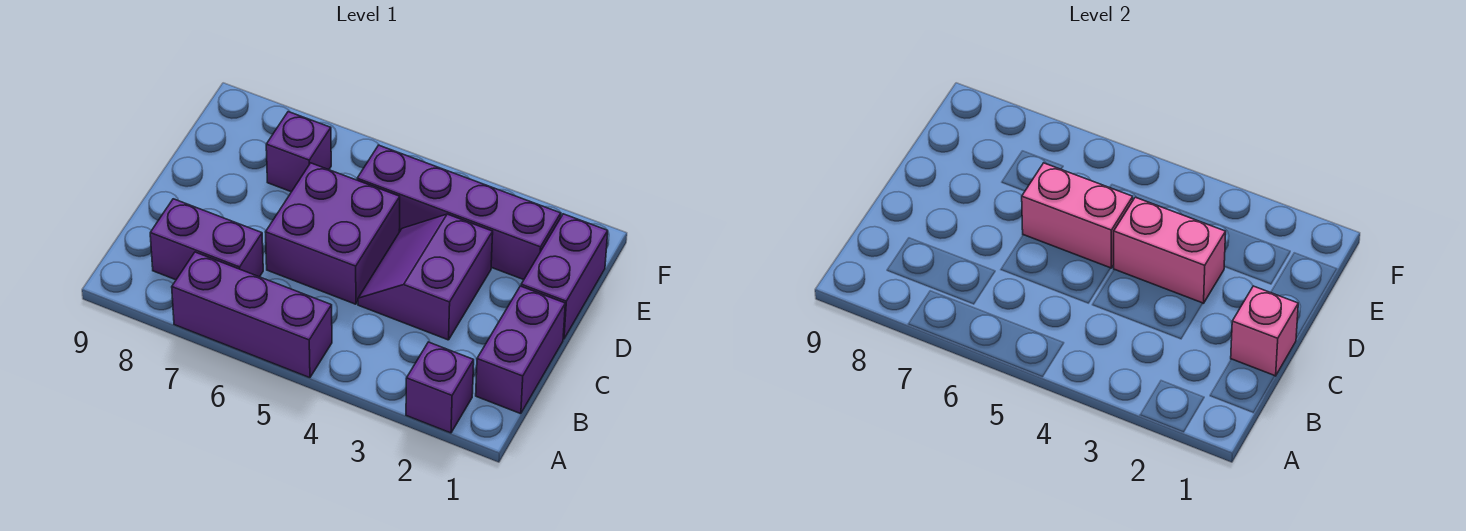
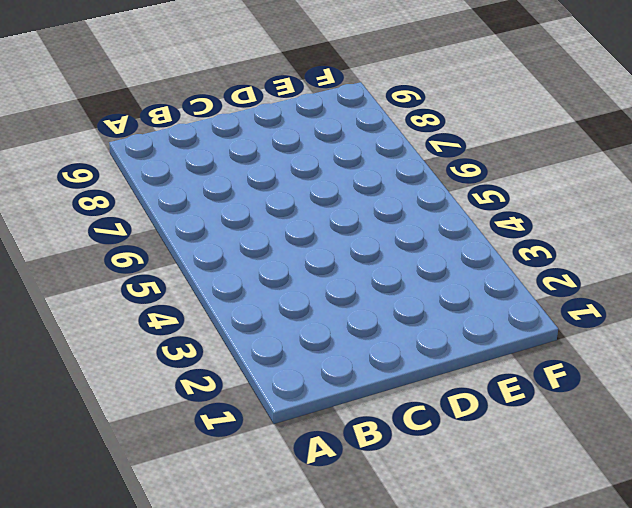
none -> purple 1x1 brick [406,342,474,433]
none -> purple 1x3 brick [172,252,332,378]
none -> purple 1x2 brick [476,286,565,414]

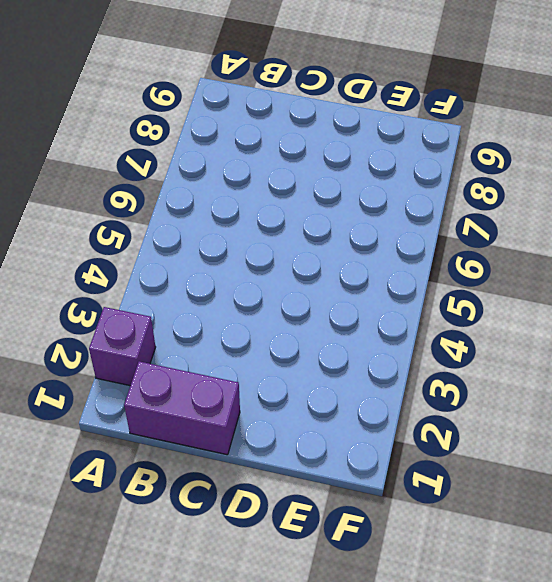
none -> purple 1x3 brick [172,252,332,378]
none -> purple 1x2 brick [150,199,263,280]
none -> purple 2x2 slope [358,214,493,340]

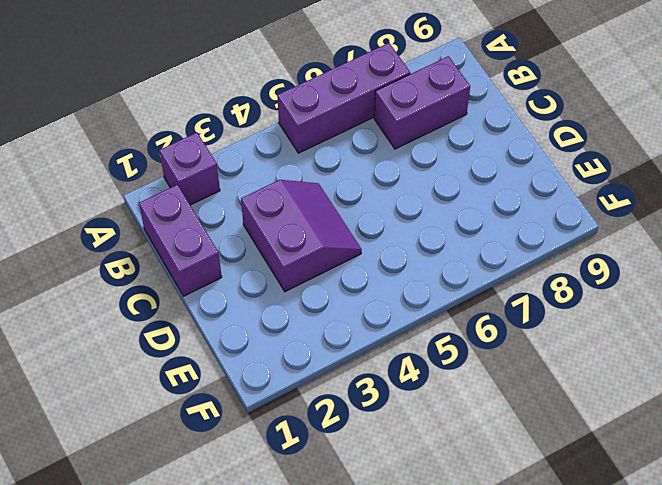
none -> purple 2x2 brick [266,163,400,304]
none -> purple 1x2 brick [521,214,608,339]
none -> purple 1x4 brick [357,145,561,280]

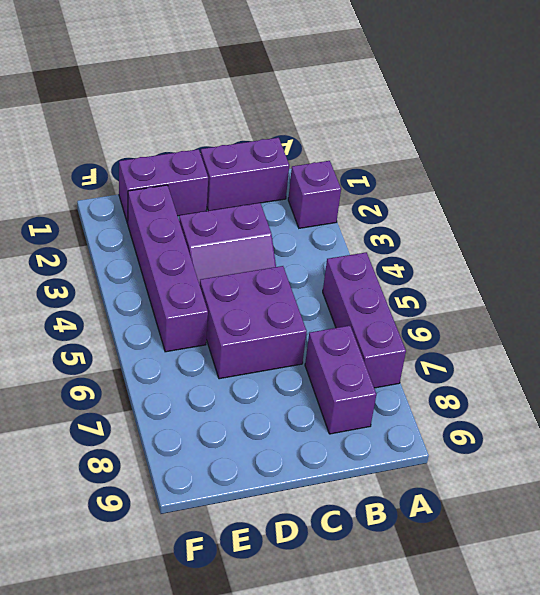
none -> purple 1x1 brick [266,112,331,192]
none -> pink 1x1 brick [1231,286,1298,376]
none -> pink 1x2 brick [1114,197,1226,304]

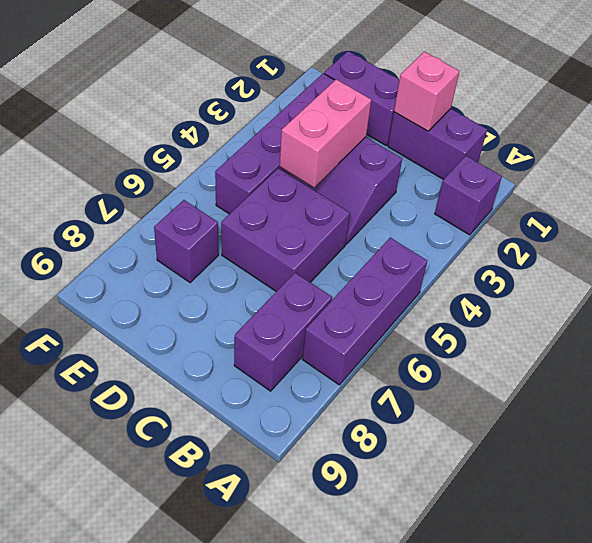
none -> pink 1x2 brick [1022,163,1133,268]

